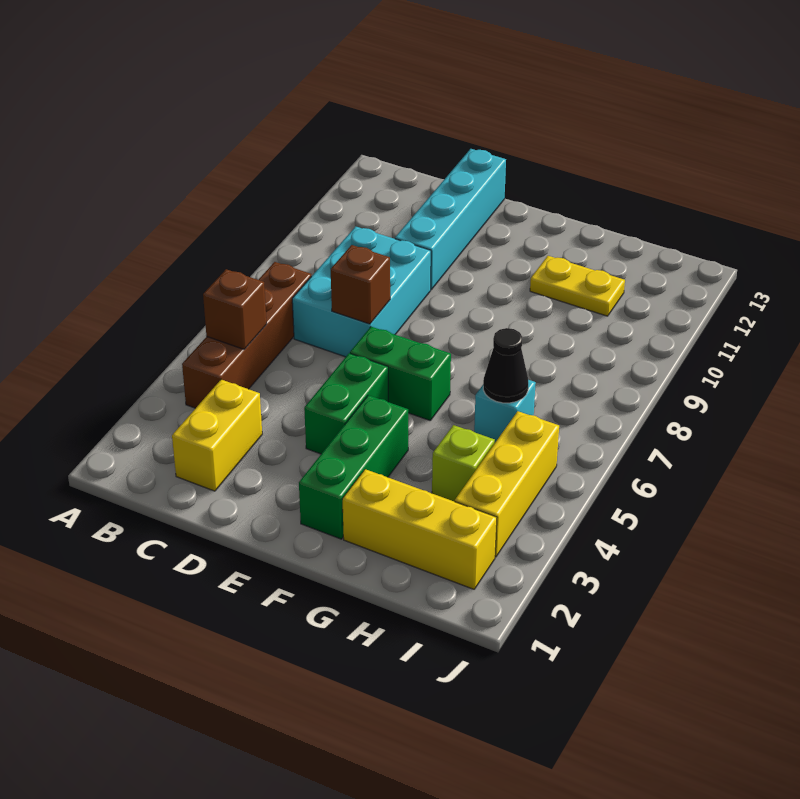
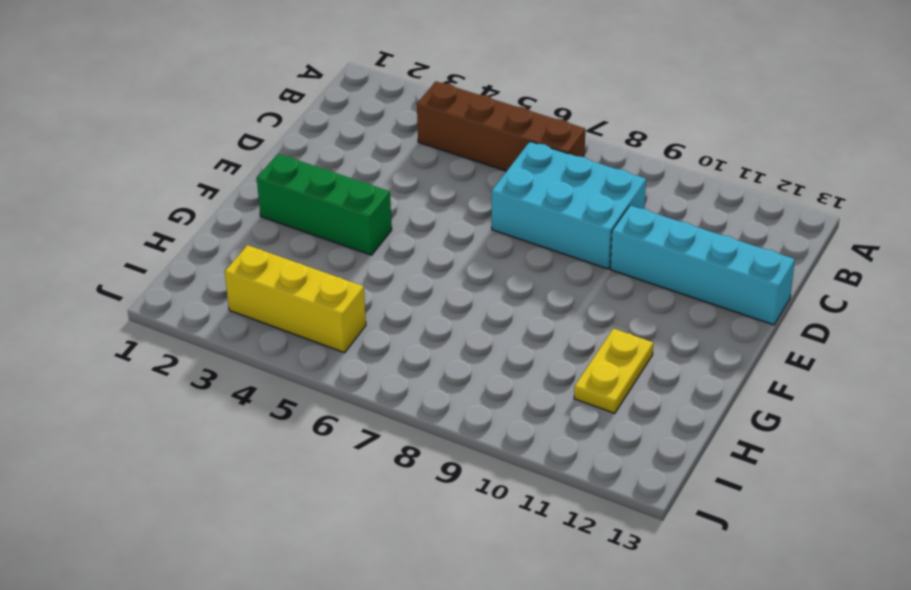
none -> yellow 1x2 brick [172,380,262,491]
none -> green 1x2 brick [304,353,388,454]
none -> green 1x2 brick [350,327,451,420]

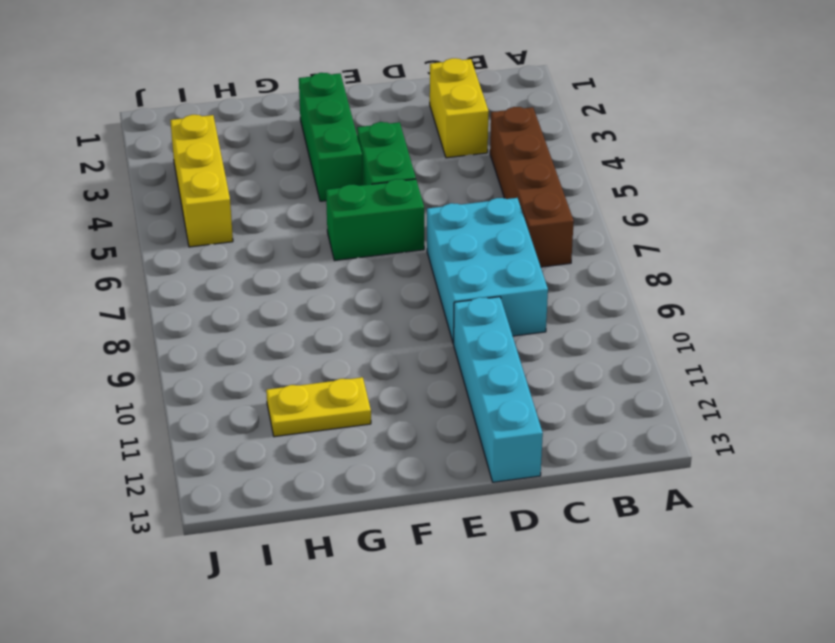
none -> yellow 1x3 brick [342,469,497,589]
none -> lime 1x1 brick [432,425,495,502]
none -> cyan 1x1 brick [474,380,536,442]

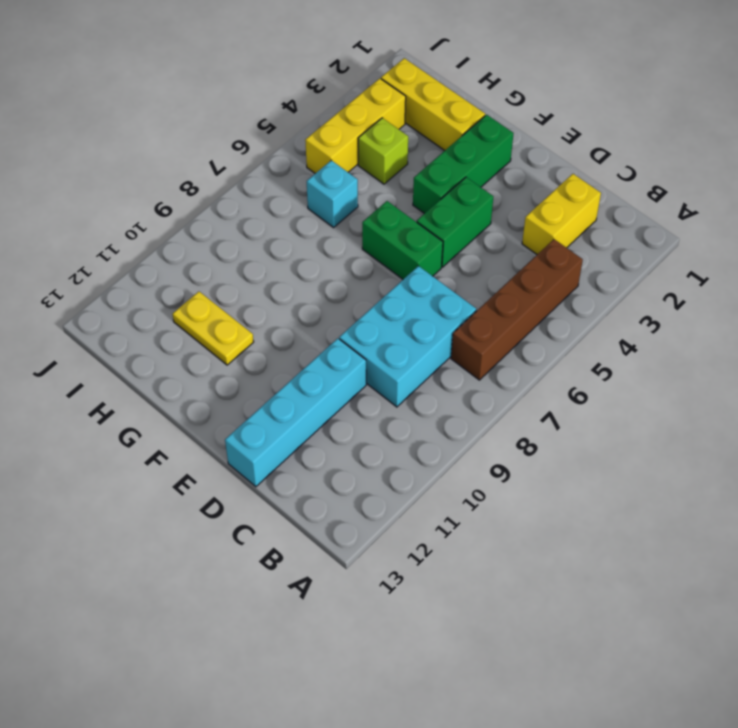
none -> brown 1x1 brick [203,269,267,349]
none -> brown 1x1 brick [331,245,390,324]
none -> black 1x1 cone [483,328,528,403]

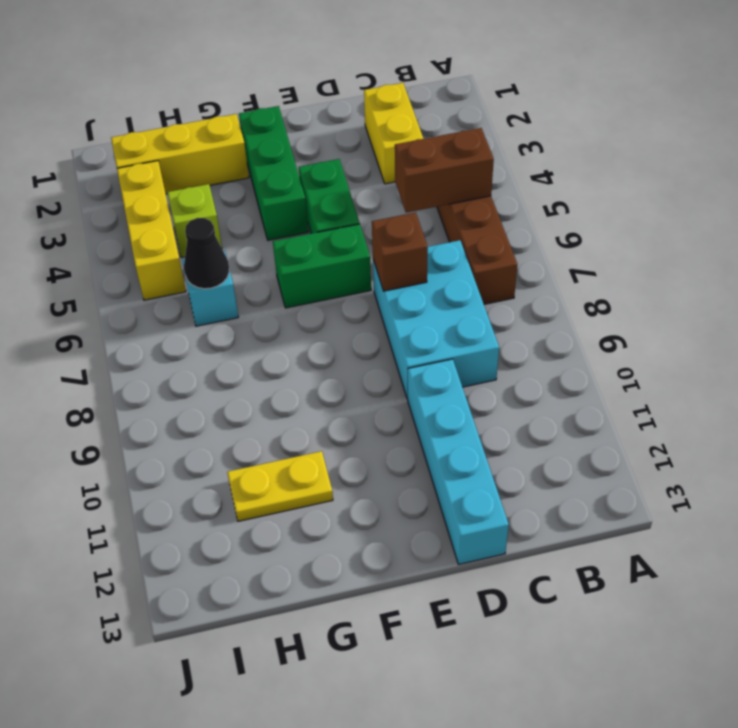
brown 1x2 brick [395,128,494,213] -> brown 1x1 brick [203,269,267,349]

